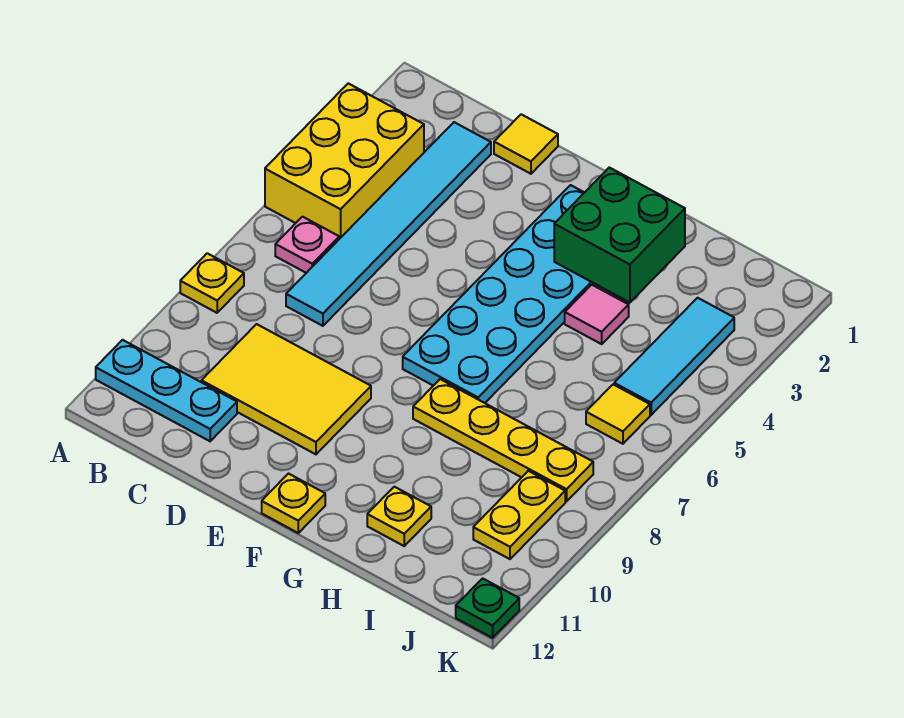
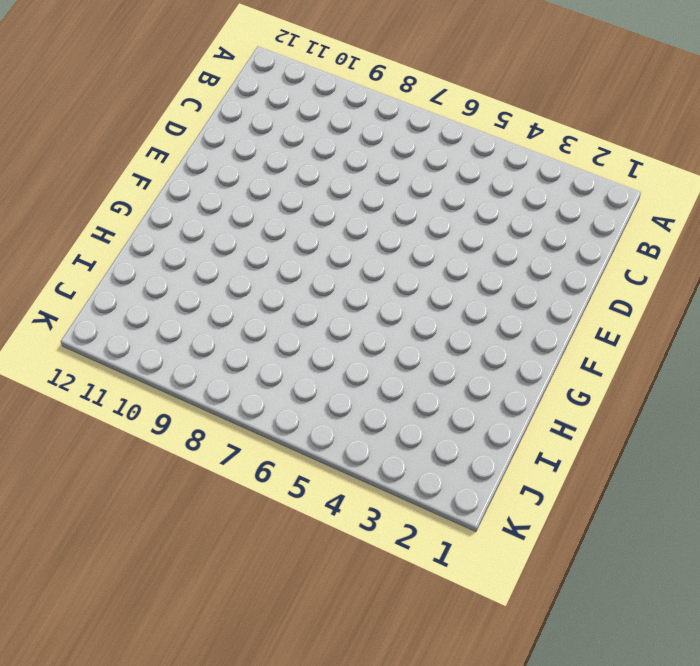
none -> yellow 2x3 brick [265,83,424,239]
none -> yellow 1x1 plate [180,253,244,313]
none -> cyan 1x3 plate [96,340,237,441]

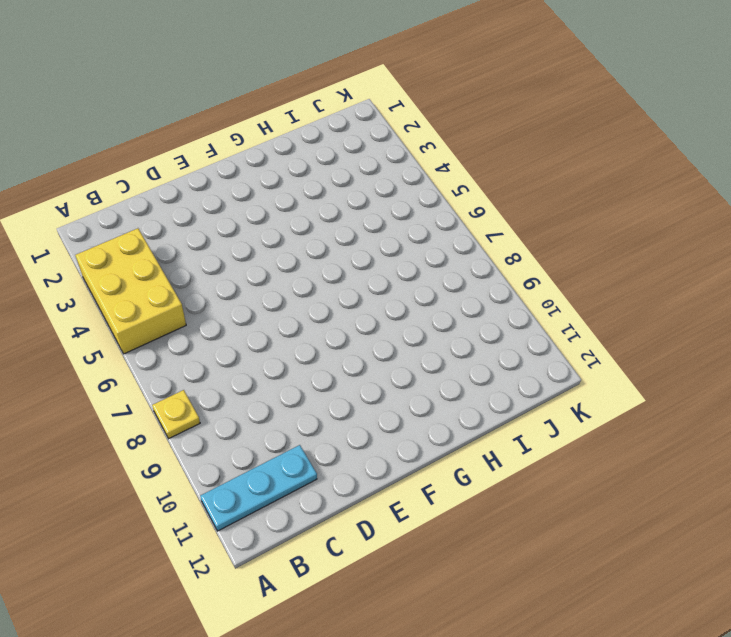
none -> pink 1x1 plate [275,217,339,273]
none -> cyan 1x6 tile [286,122,491,326]
none -> yellow 2x3 tile [201,324,371,454]

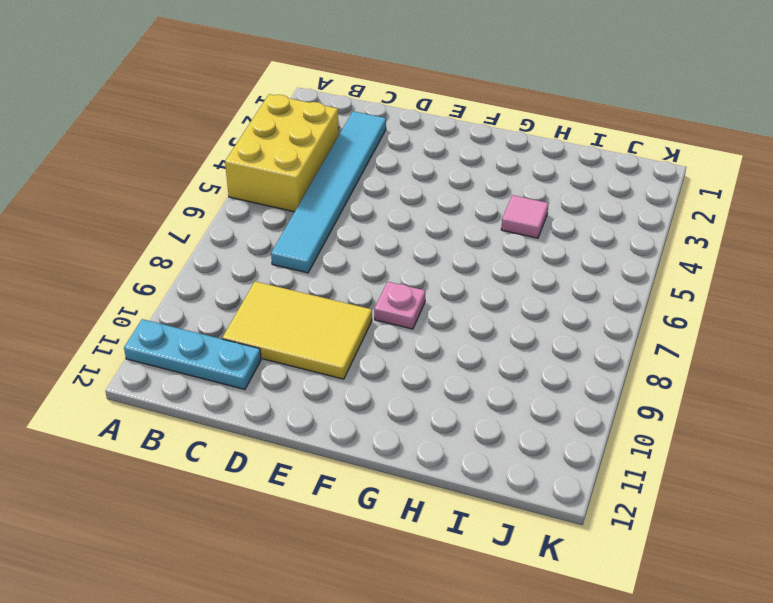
pink 1x1 plate [374,282,425,329] -> pink 1x1 plate moved to [275,217,339,273]
none -> yellow 1x1 plate [180,253,244,313]
none -> yellow 1x1 tile [494,114,558,174]
none -> cyan 2x6 plate [403,185,599,403]

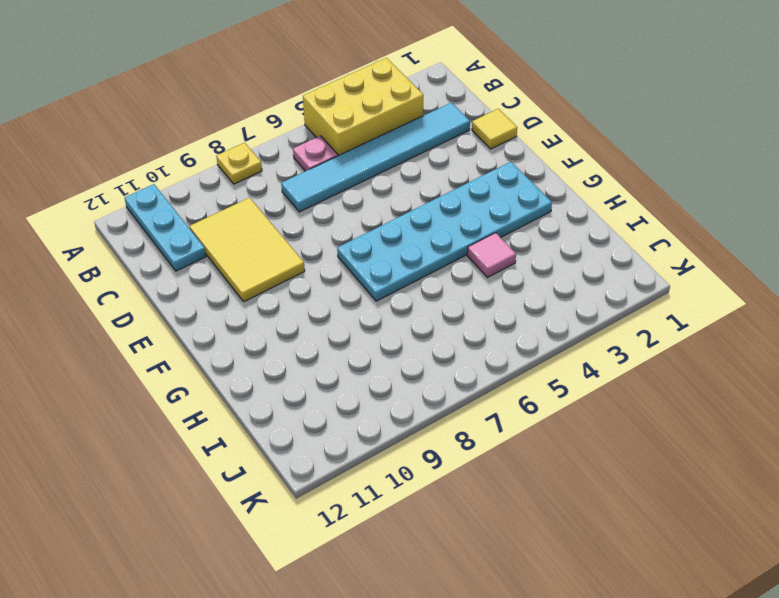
none -> yellow 1x1 plate [262,474,325,533]
none -> yellow 1x4 plate [413,379,593,502]
none -> yellow 1x1 plate [367,487,431,546]

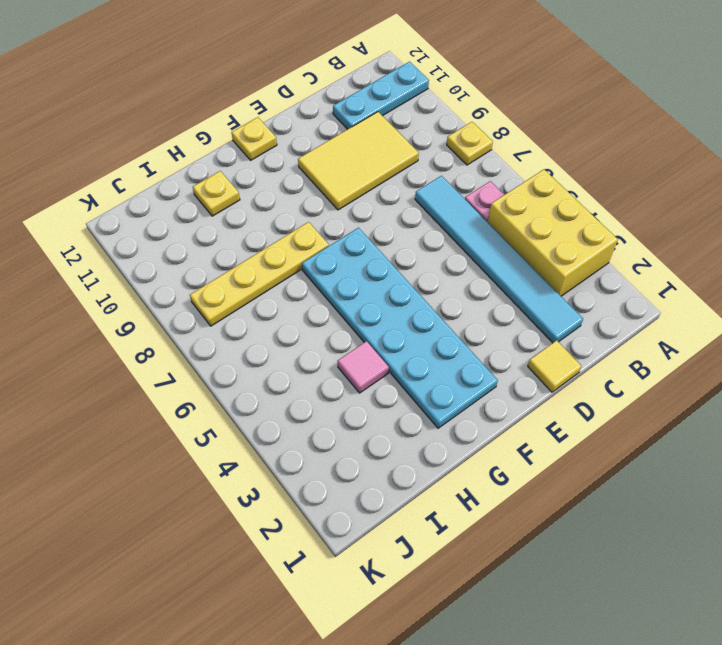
none -> cyan 1x3 tile [614,298,734,415]
none -> yellow 1x1 tile [586,384,650,444]
none -> yellow 1x2 plate [473,471,565,559]

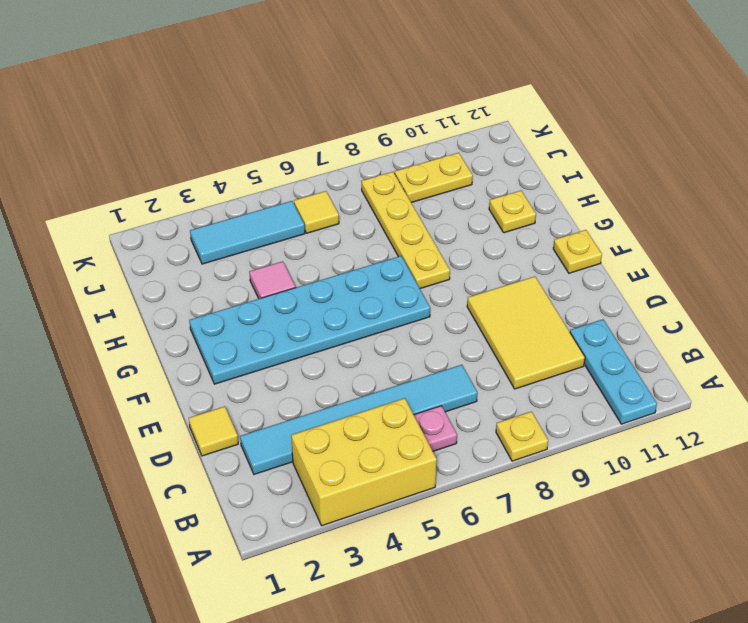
none -> green 1x1 plate [456,578,519,638]
none -> green 2x2 brick [554,167,685,302]

